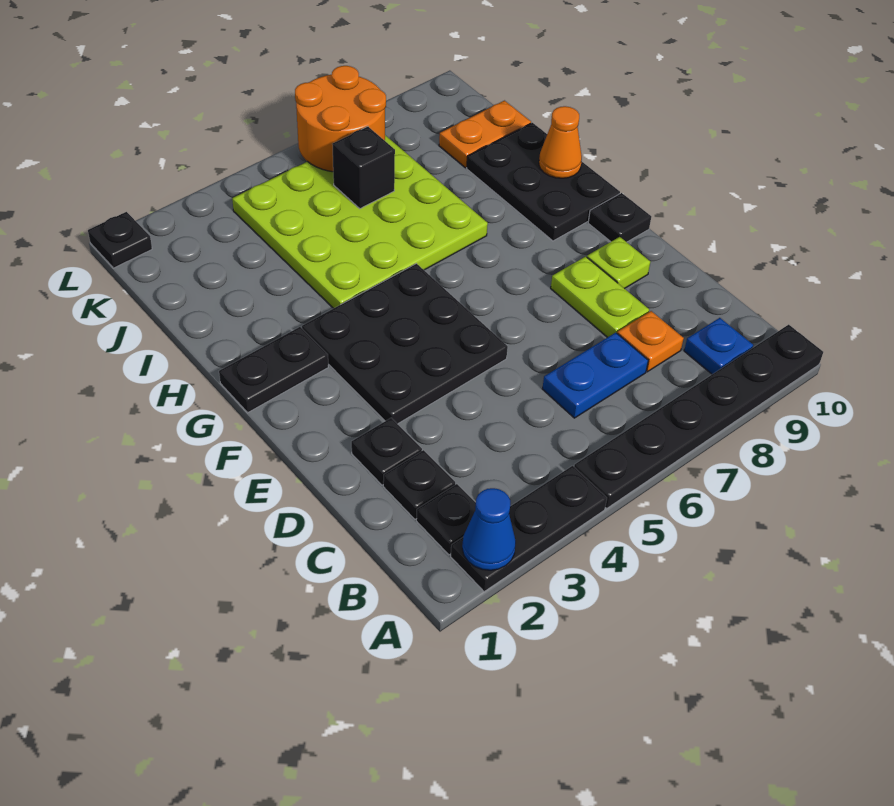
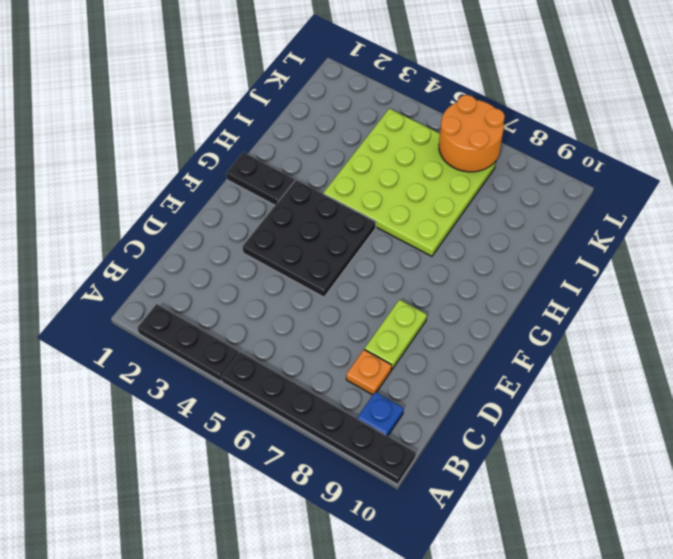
none -> black 1x1 plate [416,484,476,555]
none -> black 1x1 plate [383,450,455,519]
none -> blue 1x2 plate [542,332,648,418]

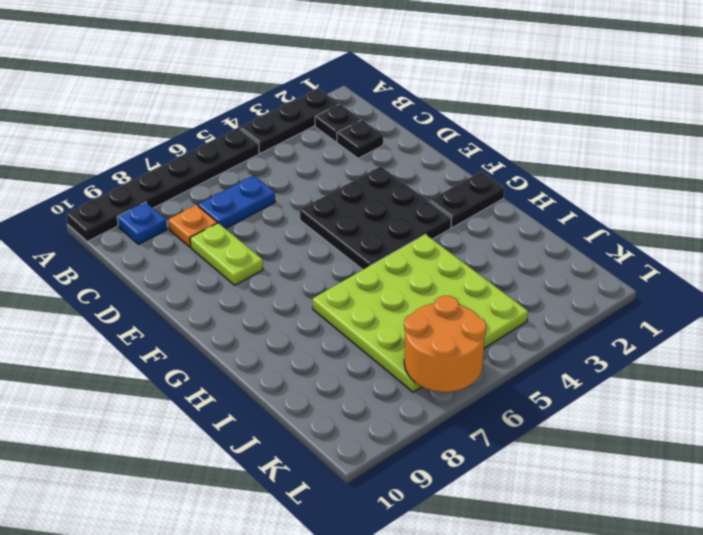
none -> black 1x1 plate [351,418,422,485]
none -> lime 1x1 plate [587,237,650,289]
none -> black 1x1 plate [588,193,651,242]

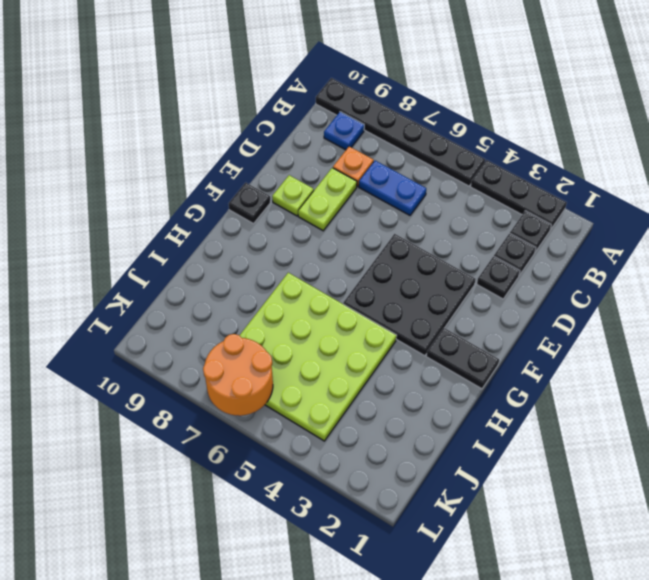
none -> black 2x3 plate [467,123,620,241]
none -> orange 1x2 plate [439,101,531,168]
none -> black 1x1 plate [88,212,152,268]

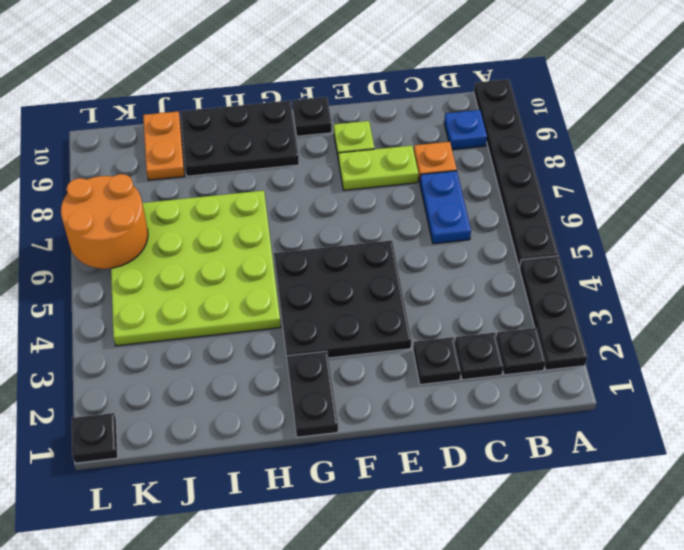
none -> blue 1x1 cone [462,488,516,570]
none -> orange 1x1 cone [539,106,582,178]
none -> black 1x1 brick [332,126,395,209]

